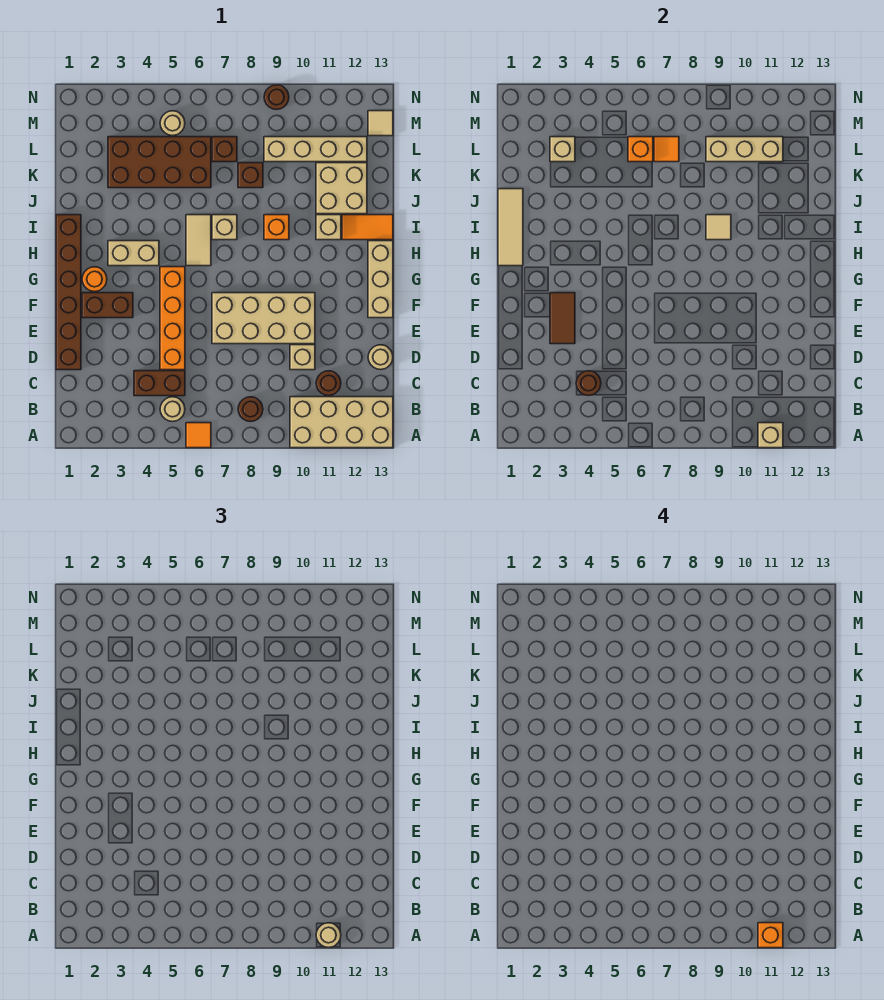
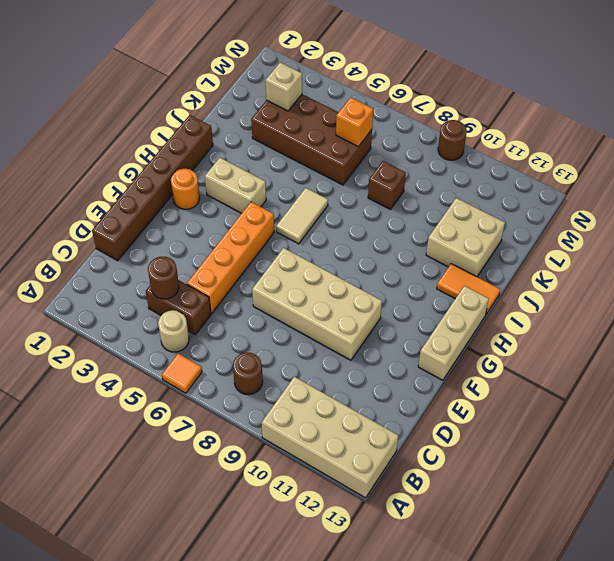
none -> brown 1x1 round brick [316,371,341,396]
none -> tan 1x1 brick [290,345,315,370]
none -> tan 1x1 round brick [368,345,393,370]
none -> brown 1x2 brick [82,293,133,318]

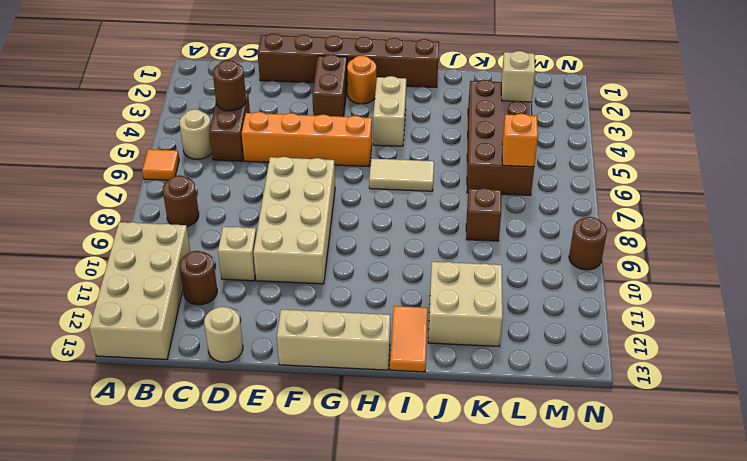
none -> tan 1x1 brick [212,215,237,240]
none -> orange 1x1 brick [264,215,289,240]
none -> tan 1x1 brick [316,215,341,240]
none -> brown 1x1 brick [212,137,237,162]

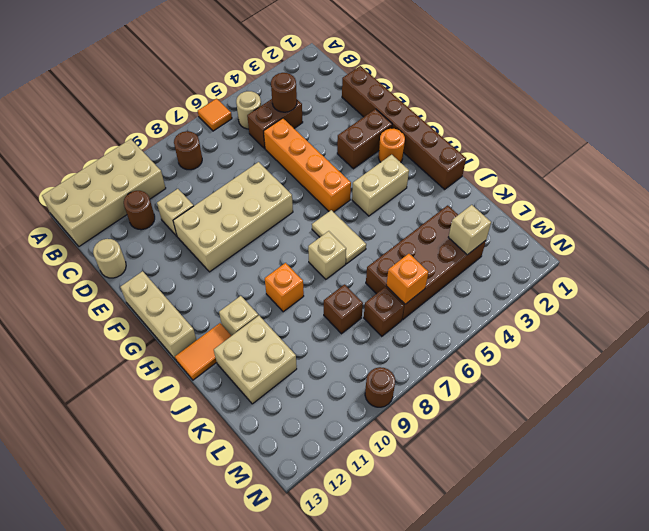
none -> tan 1x4 brick [264,137,367,162]
none -> tan 1x1 round brick [160,111,185,136]
none -> tan 1x1 tile [368,111,393,136]
none -> tan 1x1 brick [758,423,783,448]

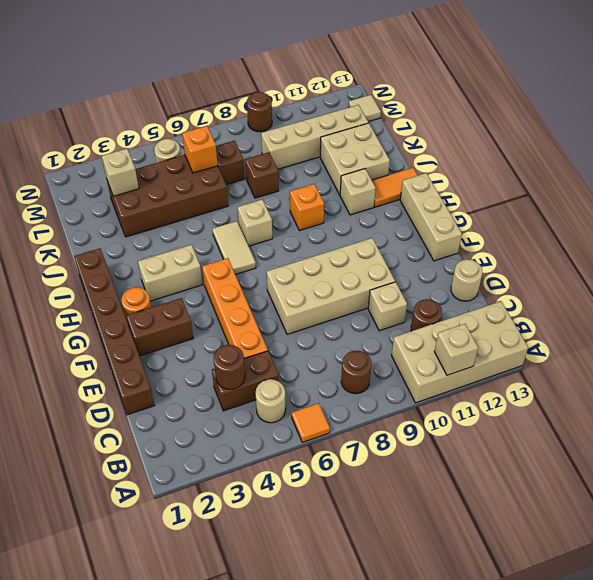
none -> brown 1x2 tile [550,293,575,344]
none -> tan 1x3 tile [498,189,523,266]
none -> tan 1x1 tile [706,215,731,240]
none -> orange 1x1 tile [654,137,679,162]

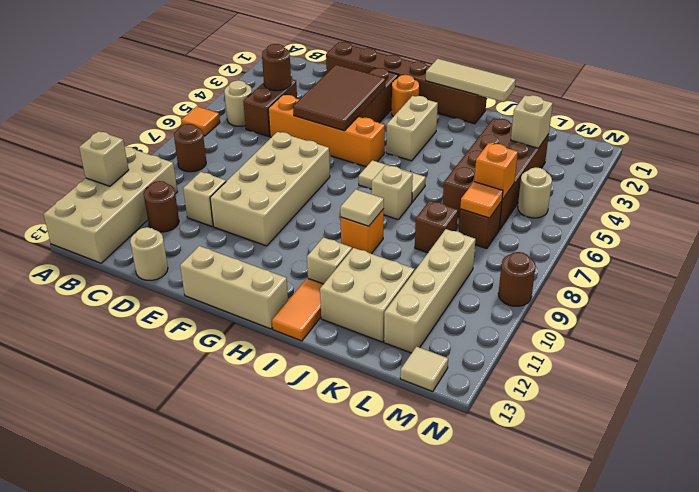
brown 2x3 tile [293,65,385,131] -> brown 1x2 tile [550,293,575,344]
none -> tan 1x3 brick [706,137,783,162]
none -> tan 1x1 round brick [316,923,341,948]
none -> orange 1x1 brick [758,923,783,948]

